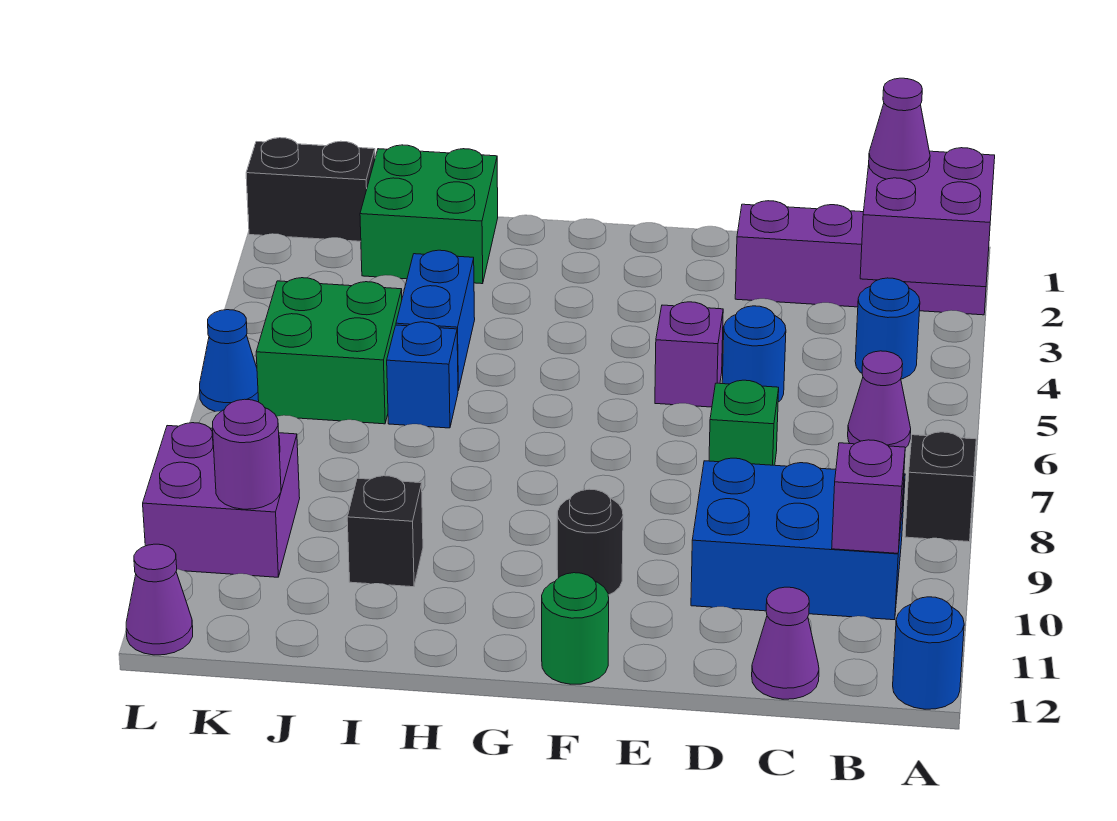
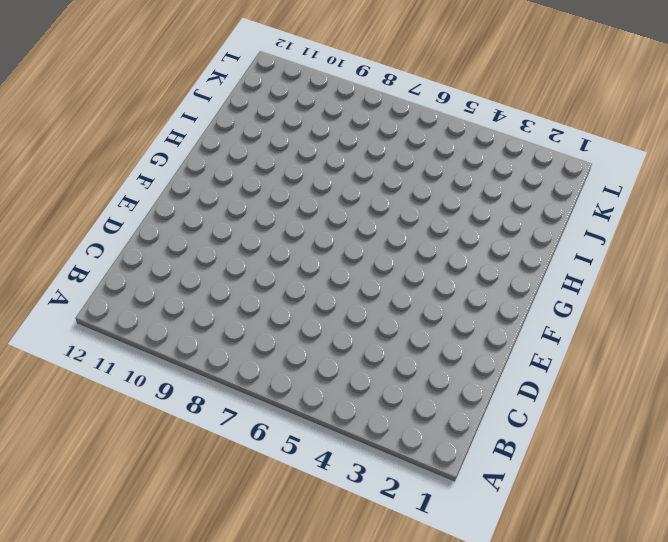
none -> purple 1x4 brick [735,201,986,315]
none -> black 1x1 brick [905,432,976,542]
none -> blue 1x1 round brick [893,597,964,709]

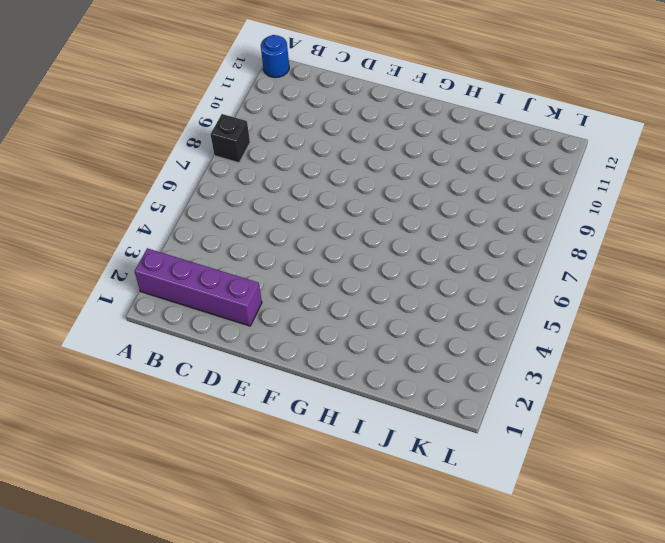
none -> blue 1x1 round brick [855,278,920,379]
none -> purple 1x1 cone [848,351,911,448]
none -> blue 2x3 brick [691,458,905,620]

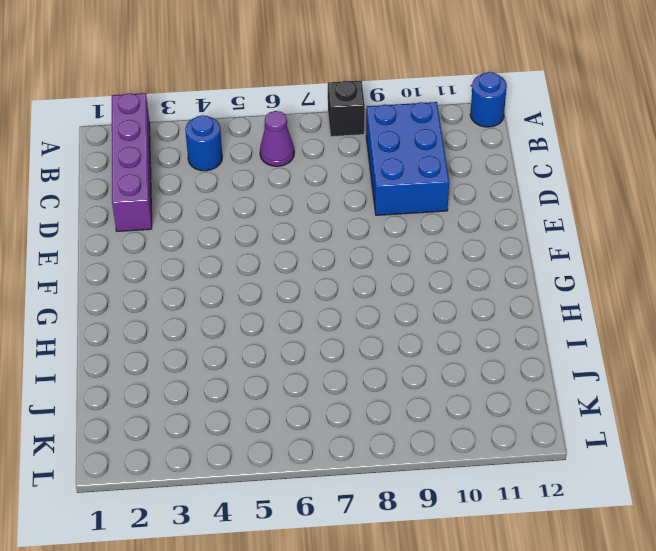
none -> purple 1x1 cone [752,587,819,699]
none -> blue 1x1 round brick [722,306,786,402]
none -> green 1x1 brick [709,380,779,465]

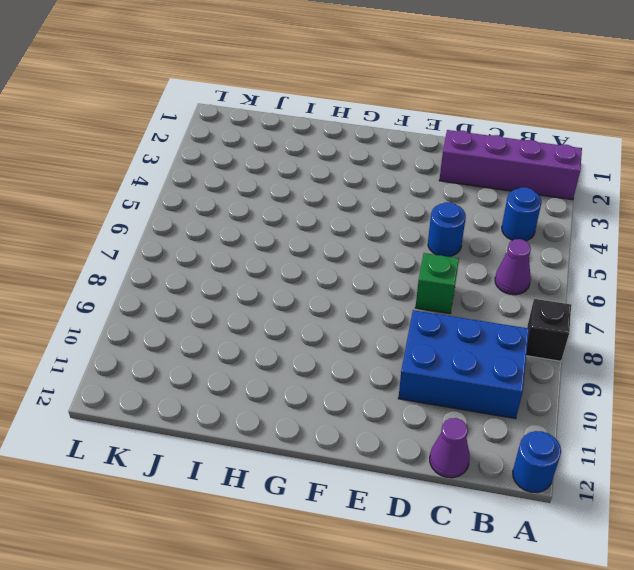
none -> purple 1x1 brick [655,302,723,407]
none -> black 1x1 round brick [557,489,623,595]
none -> green 1x1 round brick [542,573,609,684]

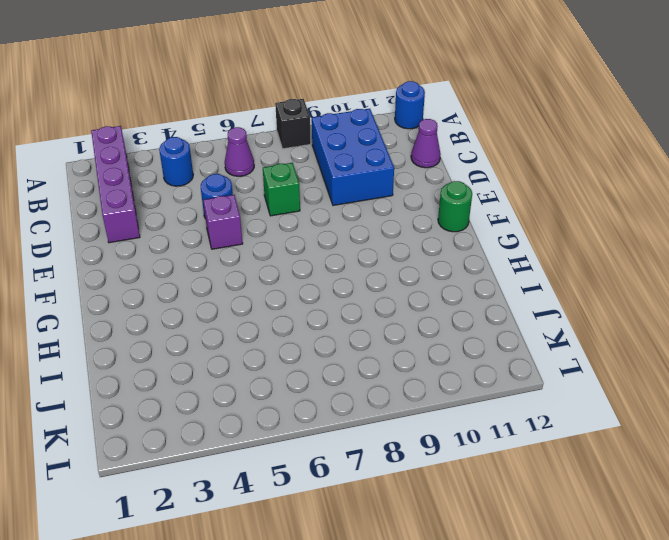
none -> black 1x1 round brick [557,489,623,595]
none -> green 2x2 brick [360,145,498,284]
none -> blue 1x2 brick [396,250,475,390]

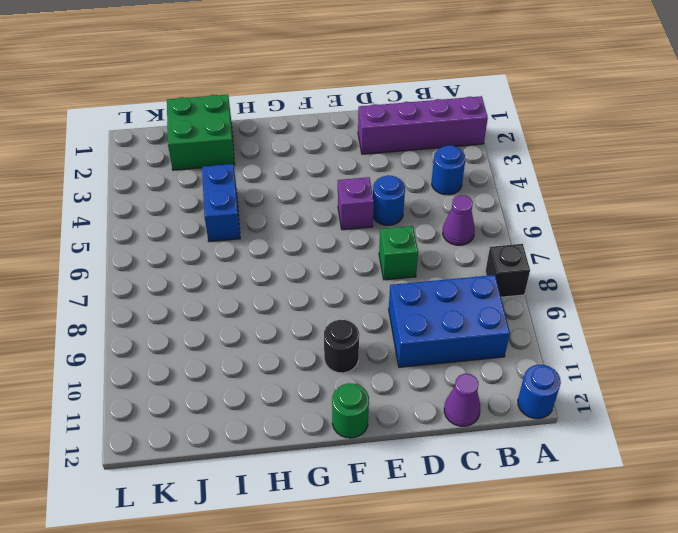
none -> blue 1x1 brick [387,322,458,428]
none -> black 1x1 brick [347,476,423,587]
none -> green 2x2 brick [256,278,402,424]

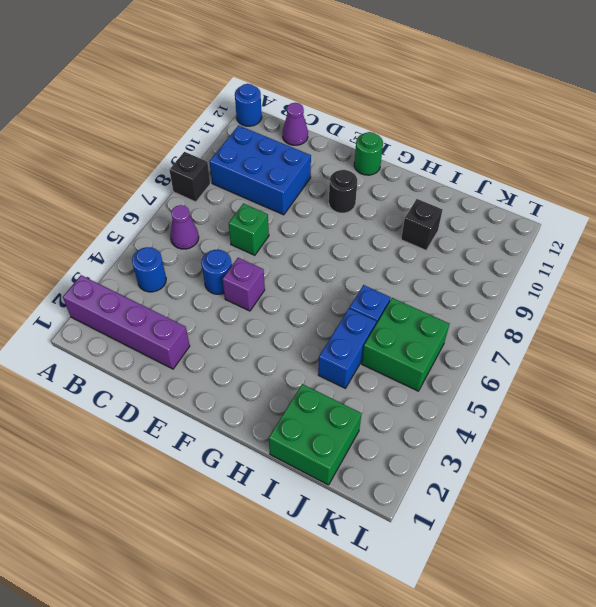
none -> black 1x2 brick [246,138,375,241]
none -> purple 2x2 brick [143,423,300,577]
none -> blue 1x1 cone [200,310,259,412]

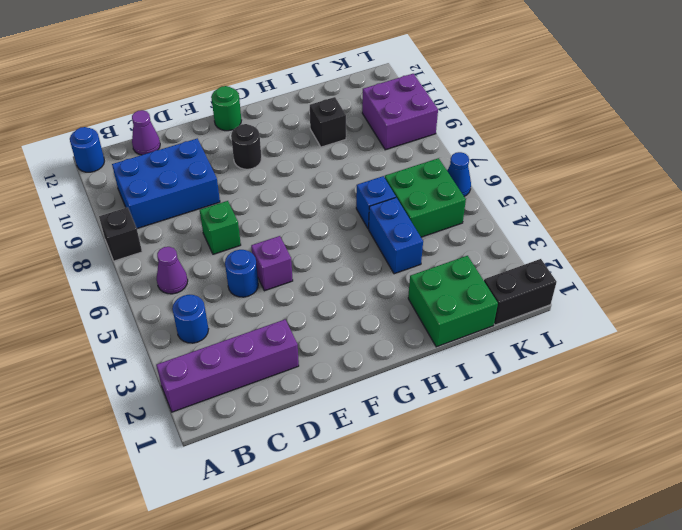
none -> purple 1x1 cone [126,544,193,655]
none -> purple 2x2 brick [860,148,995,287]
none -> purple 1x1 brick [832,440,905,553]

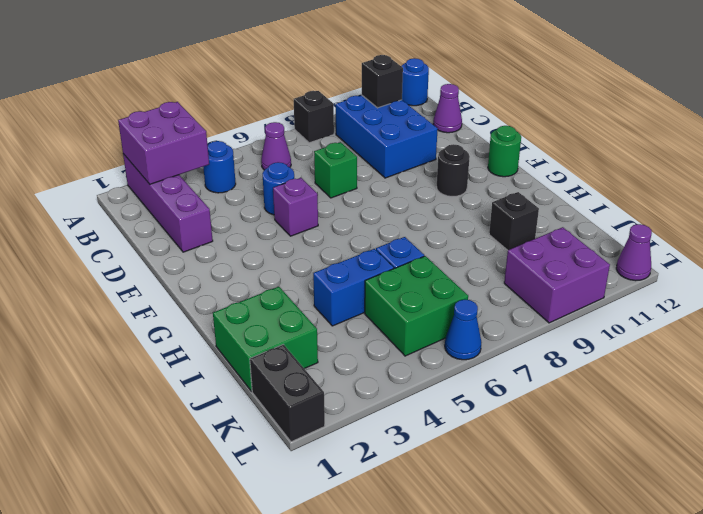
black 1x1 brick [362,55,403,108] -> purple 1x1 brick [832,440,905,553]
none -> purple 1x1 round brick [213,399,281,509]
none -> purple 1x1 cone [869,78,930,181]

